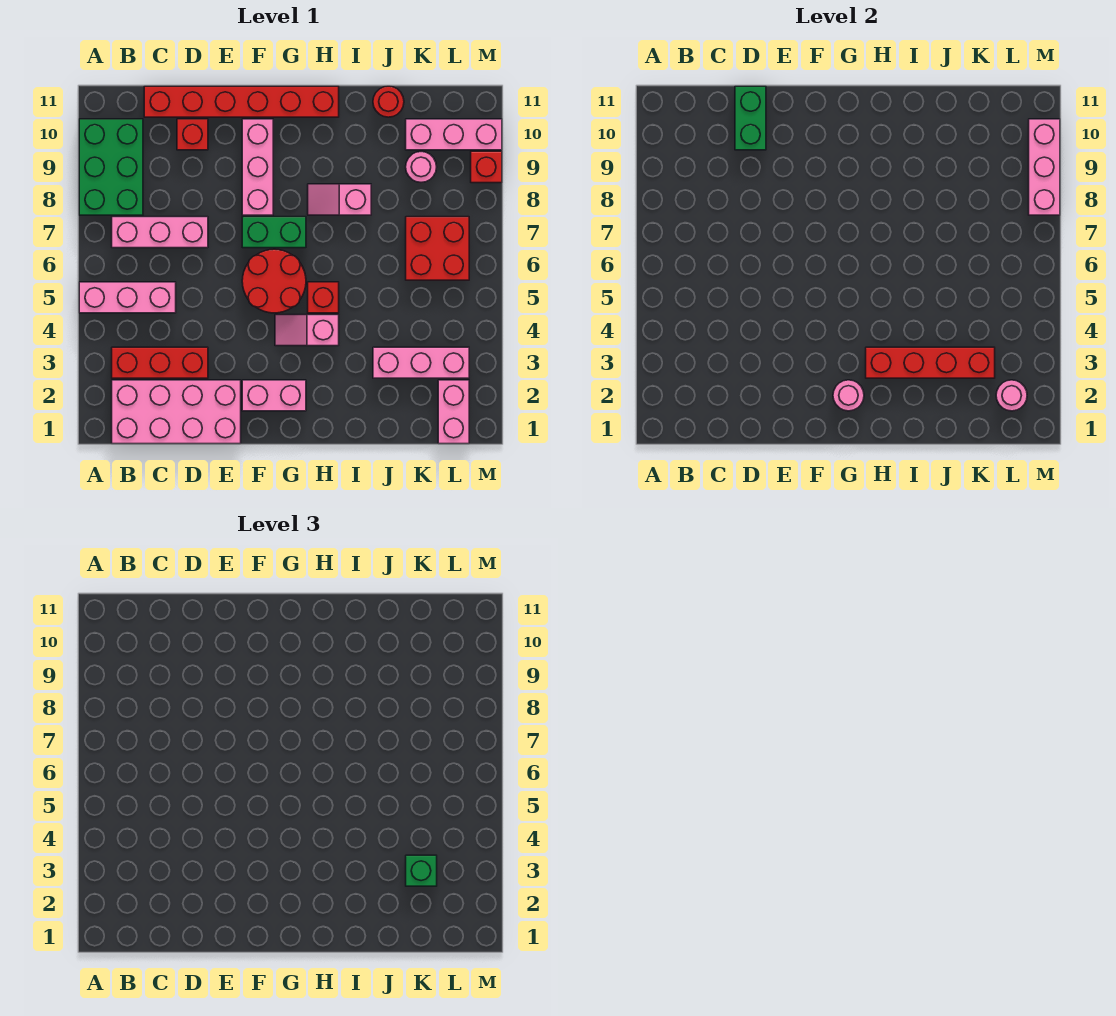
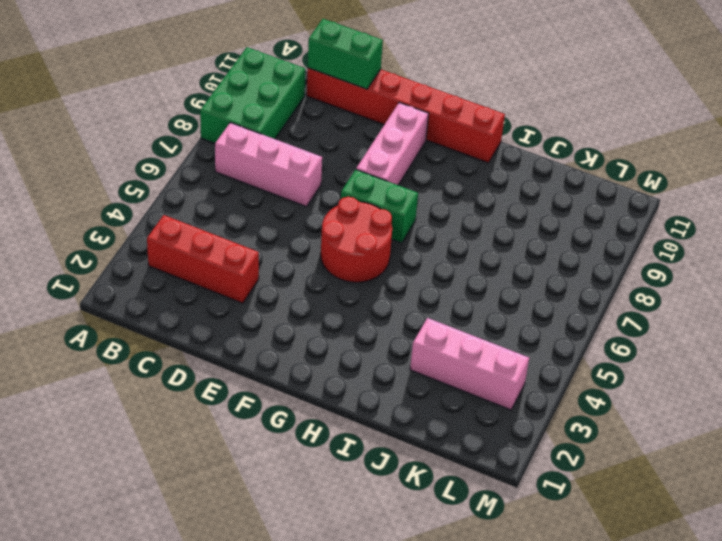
green 1x2 brick [308,19,383,89] -> green 1x2 brick turned to [735,86,766,150]
none -> pink 1x3 brick [79,282,176,313]
none -> pink 2x4 brick [112,380,241,444]
none -> red 1x1 brick [177,119,208,150]

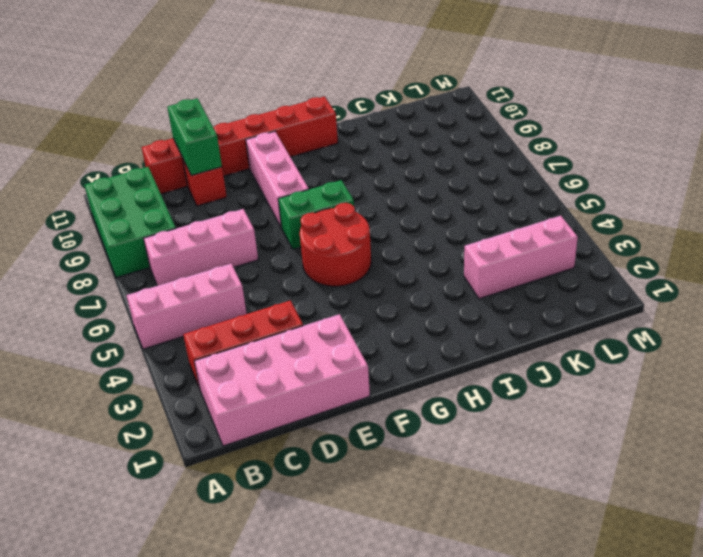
none -> pink 1x2 brick [242,380,306,411]
none -> pink 1x2 slope [275,315,339,346]
none -> red 1x1 brick [308,282,339,313]

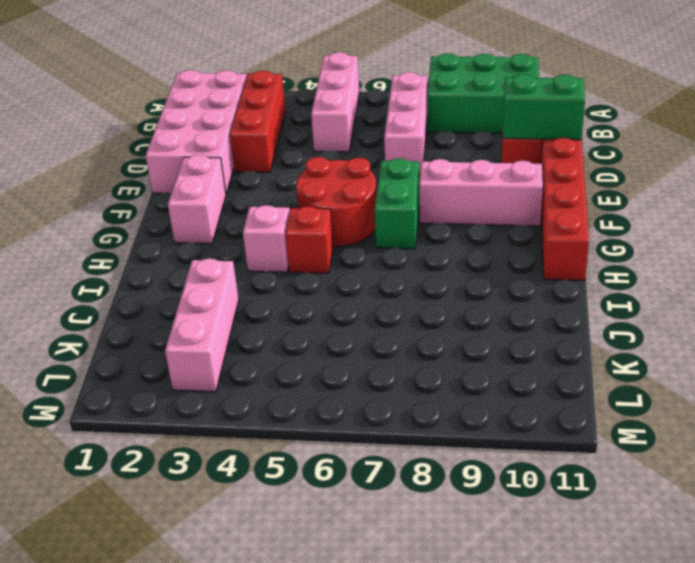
none -> pink 1x2 slope [308,184,371,215]
none -> red 1x1 round brick [373,86,404,117]
none -> red 2x2 brick [406,217,469,280]

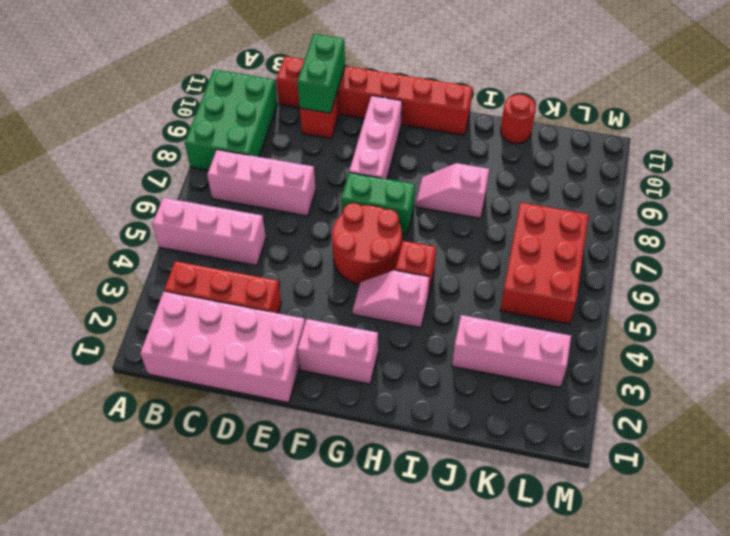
red 2x3 brick [500,202,589,324] -> red 2x2 brick [406,217,469,280]
none -> pink 1x1 round brick [406,152,437,182]
none -> pink 1x3 brick [406,119,502,150]
none -> pink 1x2 brick [438,380,469,444]

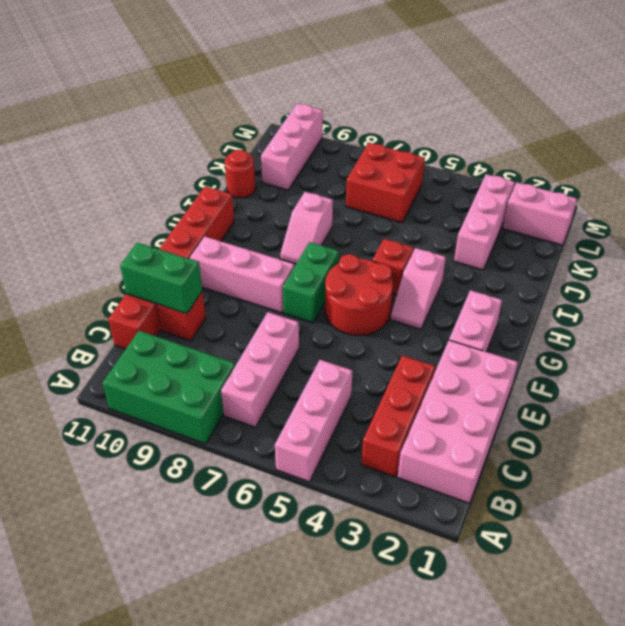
none -> pink 1x1 round brick [406,152,437,182]
none -> red 1x1 brick [471,151,502,183]
none -> pink 1x1 round brick [833,380,864,411]

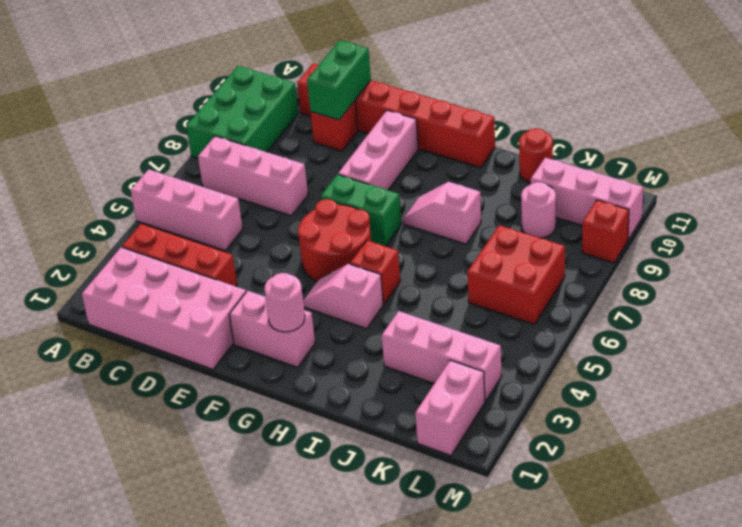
none -> red 1x4 brick [866,347,995,378]
none -> pink 1x1 round brick [996,380,1027,411]
none -> pink 1x3 brick [1029,119,1060,215]

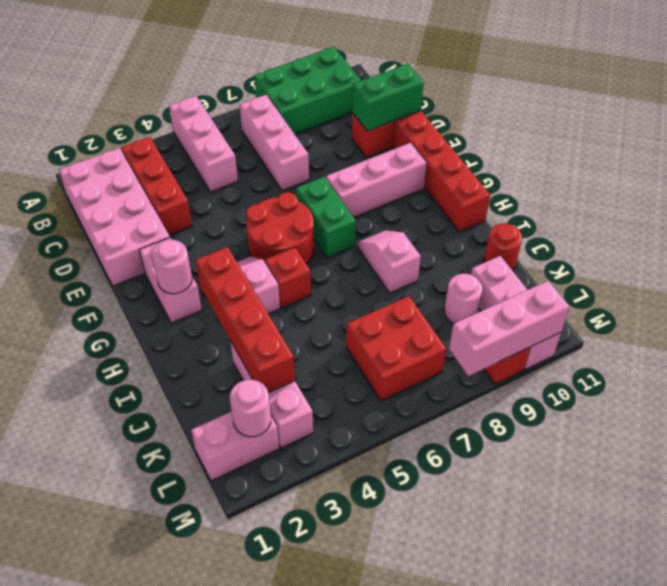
none -> green 1x1 brick [406,855,437,886]

